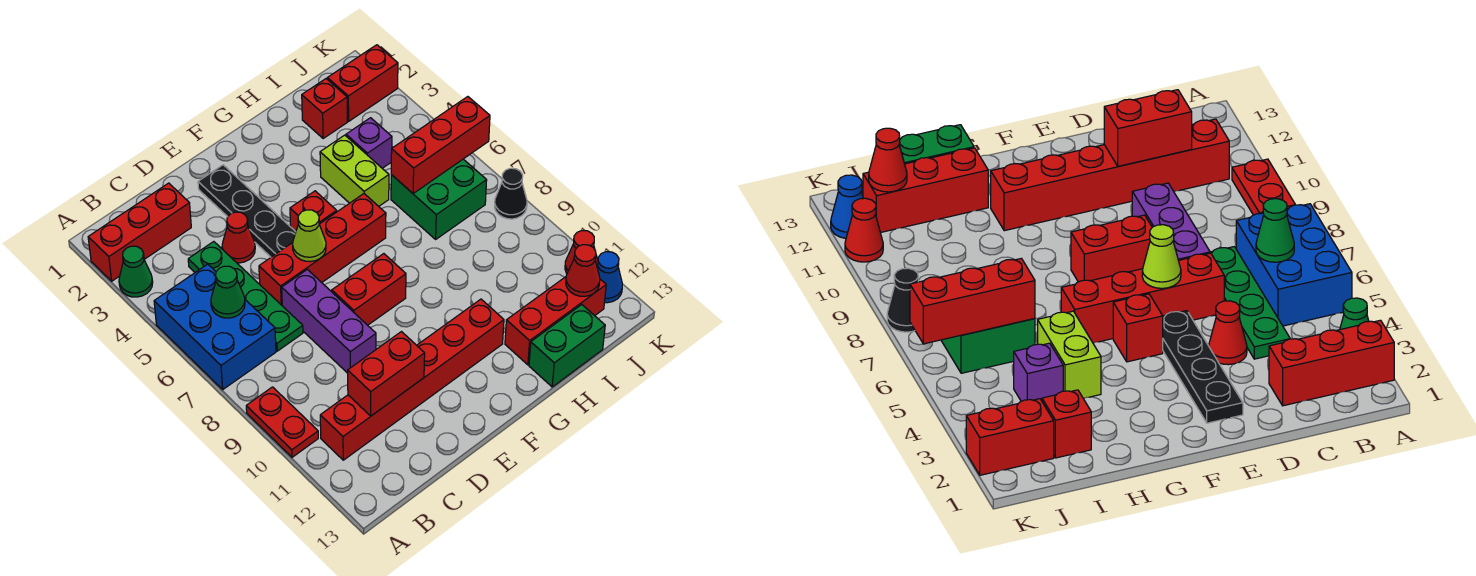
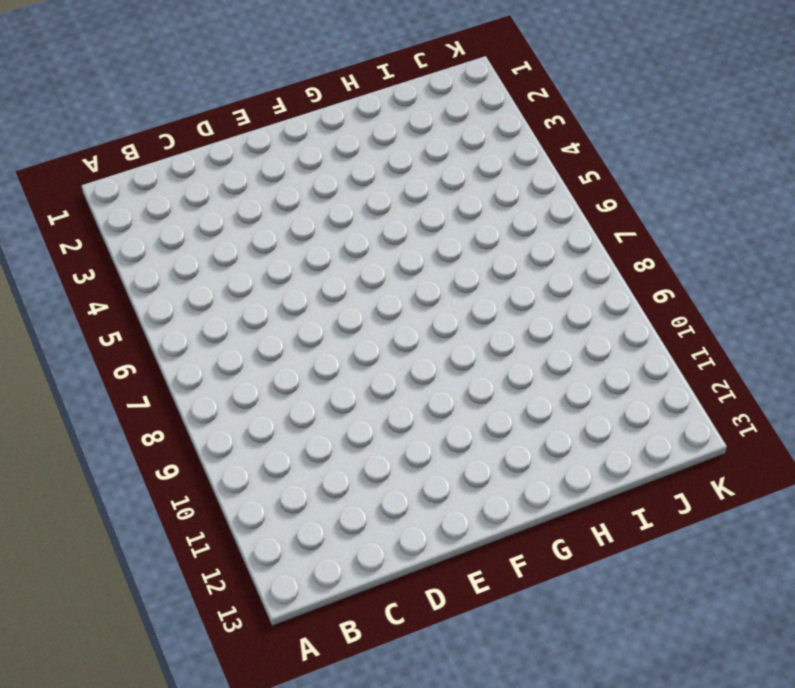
none -> red 1x3 brick [88,183,191,281]
none -> green 1x1 cone [119,246,153,297]
none -> blue 2x3 brick [154,264,276,389]

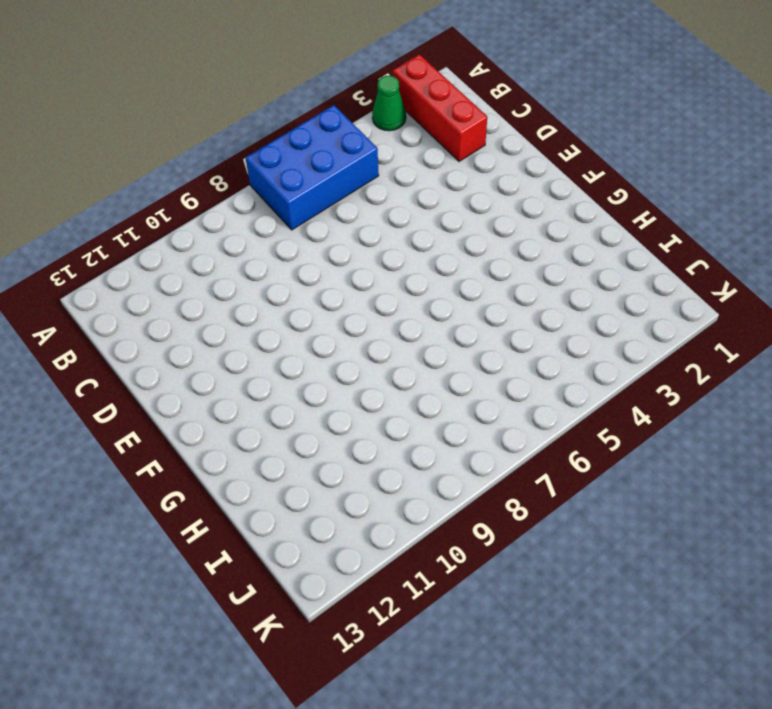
none -> red 1x2 plate [246,387,318,457]
none -> red 1x6 brick [320,299,504,460]
none -> green 1x4 plate [188,242,303,351]

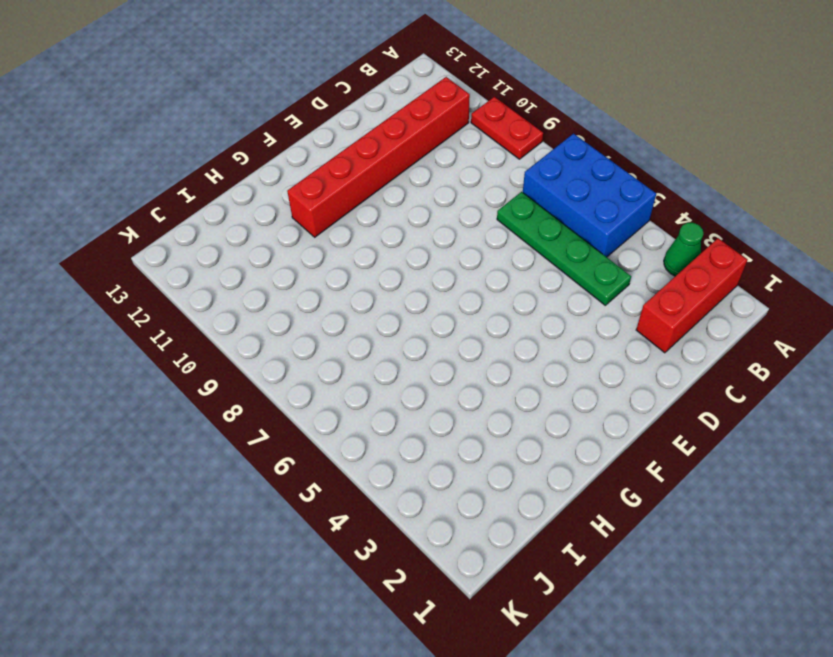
none -> red 1x1 cone [222,212,255,263]
none -> red 1x4 brick [259,194,386,305]
none -> purple 1x3 brick [282,269,376,373]

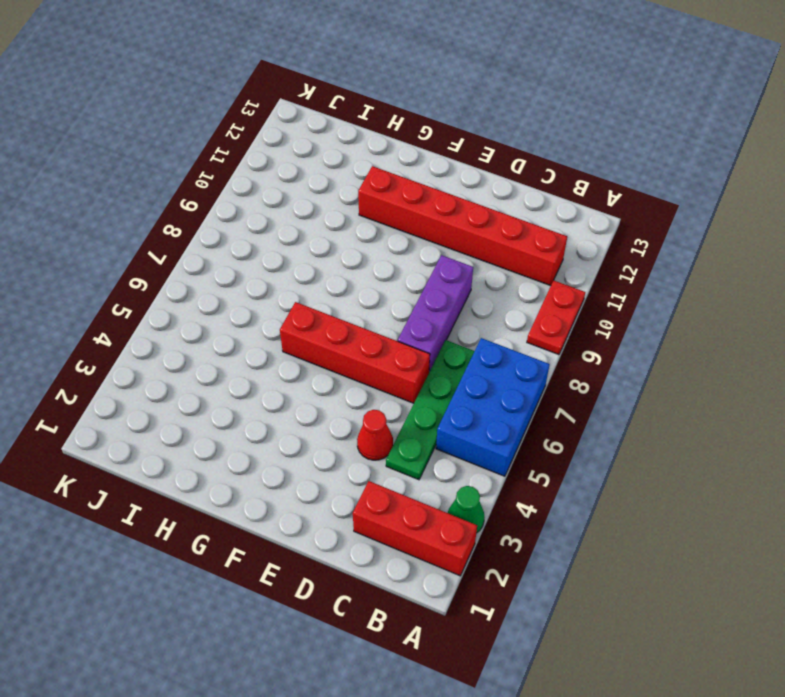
none -> black 1x4 plate [198,165,296,257]
none -> red 1x2 brick [332,254,406,325]
none -> red 1x1 brick [290,191,337,232]

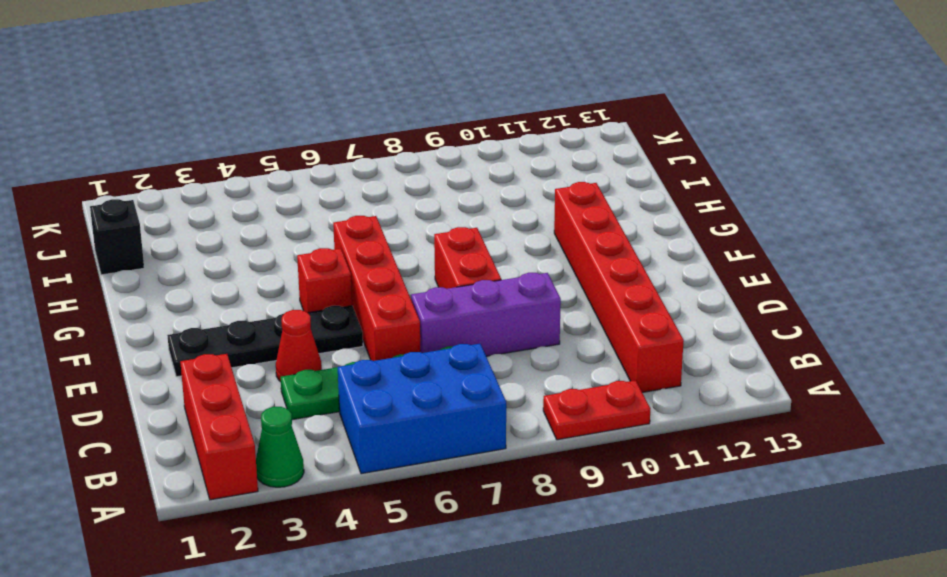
black 1x1 brick [90,199,144,275] -> none
none -> lime 1x2 brick [320,135,389,206]
none -> red 1x3 brick [505,277,606,365]
none -> green 1x2 brick [529,305,605,387]

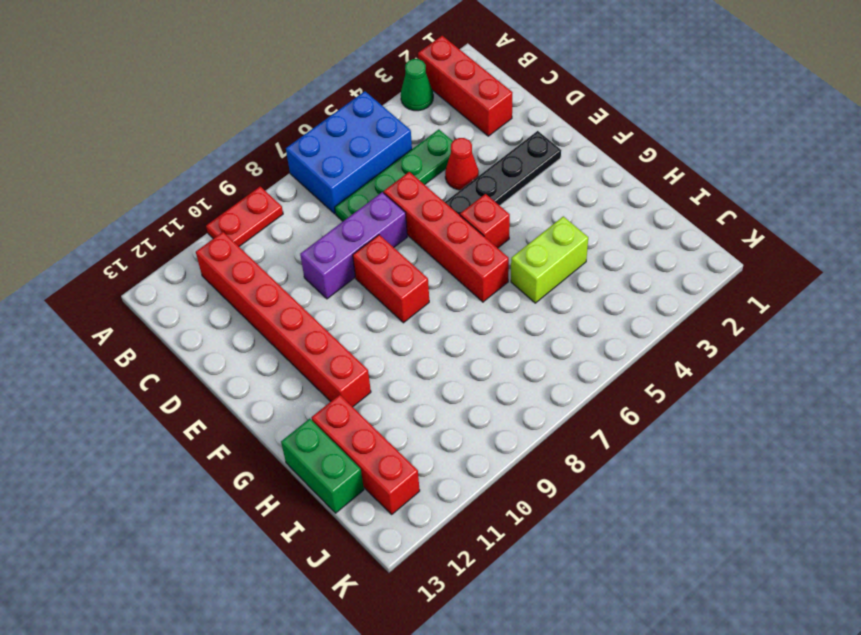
none -> red 1x1 brick [302,79,347,138]
none -> purple 1x1 brick [346,118,392,168]
none -> green 2x2 brick [391,159,487,239]

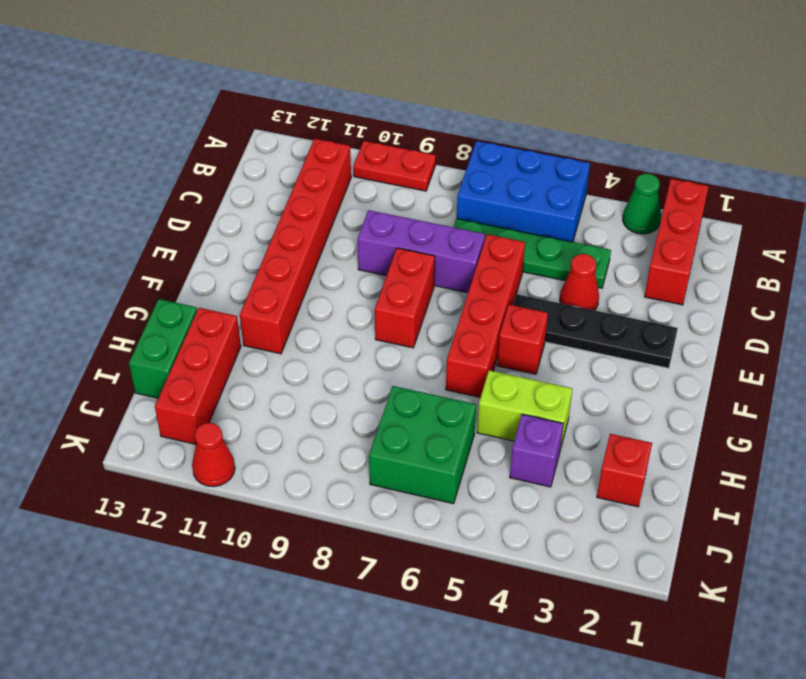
none -> red 1x2 brick [327,45,398,121]
none -> black 1x1 cone [495,168,527,219]
none -> blue 1x1 cone [597,252,622,303]

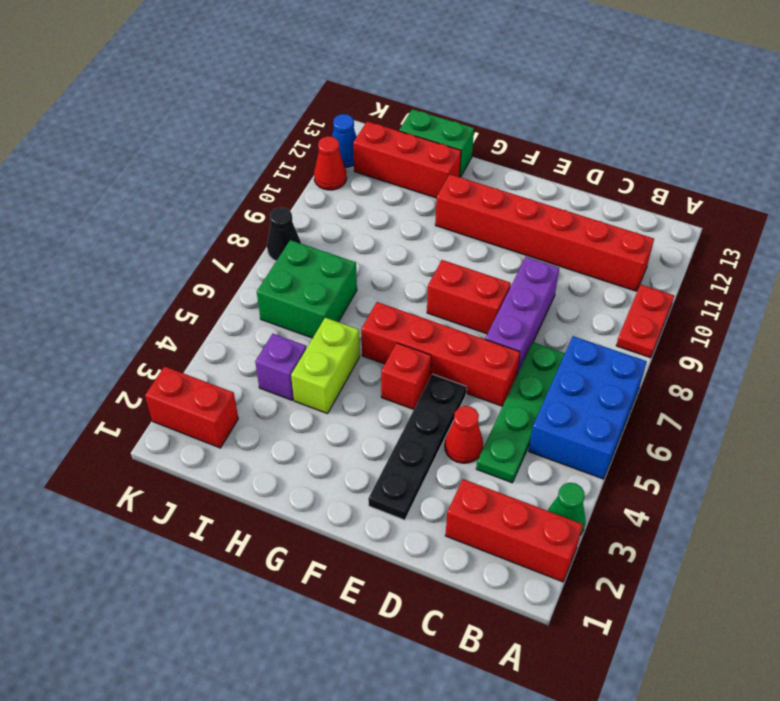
none -> red 1x1 brick [302,79,347,138]
none -> green 1x1 cone [211,266,245,318]
none -> red 1x2 brick [348,332,425,416]

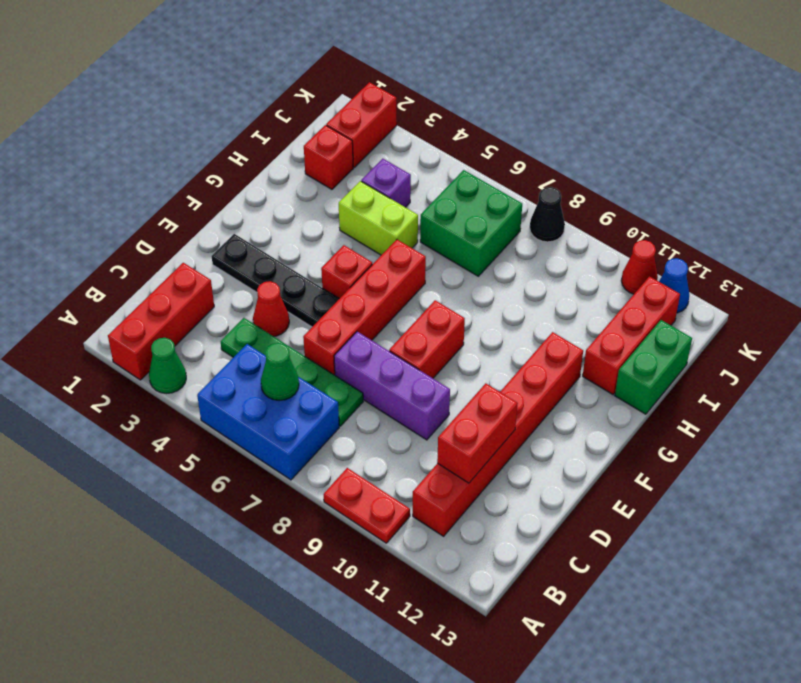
none -> lime 1x1 cone [293,210,326,262]
none -> red 1x3 brick [391,97,490,193]
none -> red 1x1 cone [566,245,600,296]

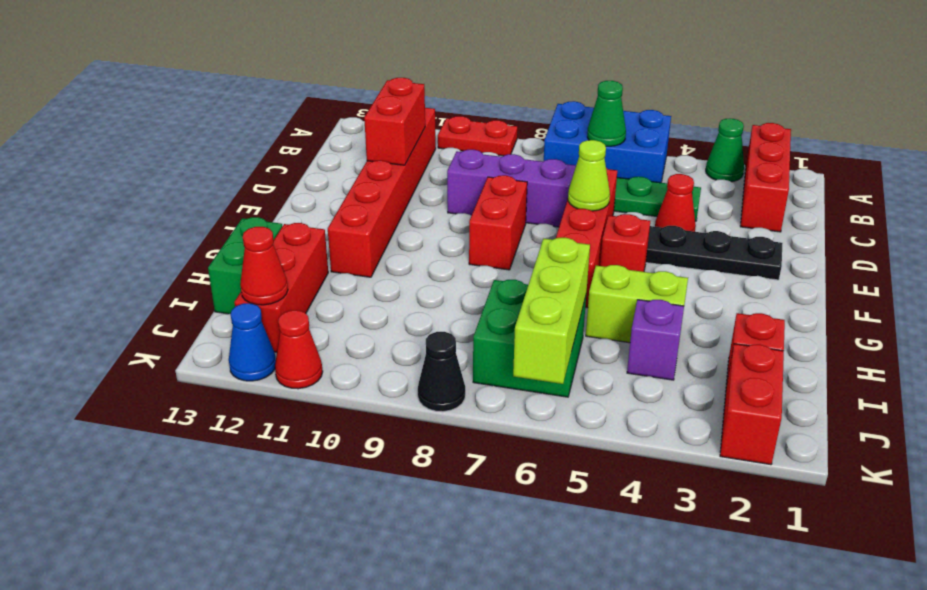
lime 1x3 brick [513,238,590,384] -> red 1x3 brick [391,97,490,193]

